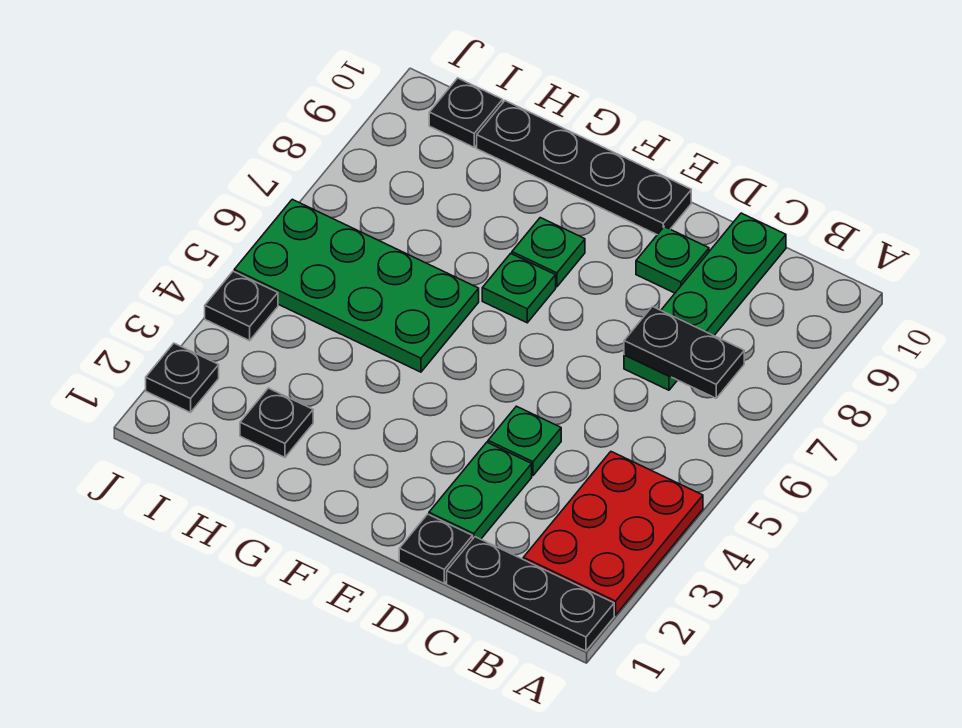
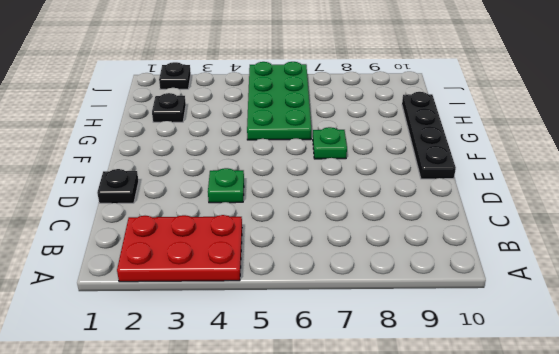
none -> black 1x3 plate [447,537,614,651]
none -> green 1x4 plate [624,213,786,390]
none -> green 1x2 plate [429,442,532,539]

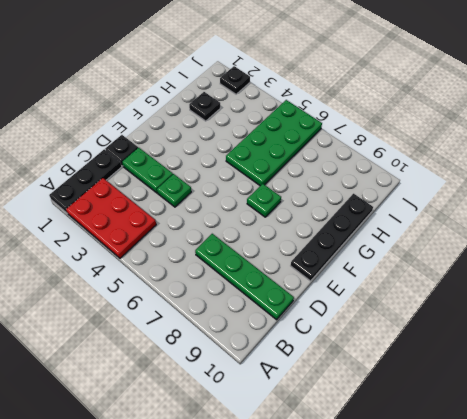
none -> green 1x1 plate [636,227,709,293]
none -> green 1x1 plate [512,218,585,287]
none -> black 1x1 plate [429,78,503,147]

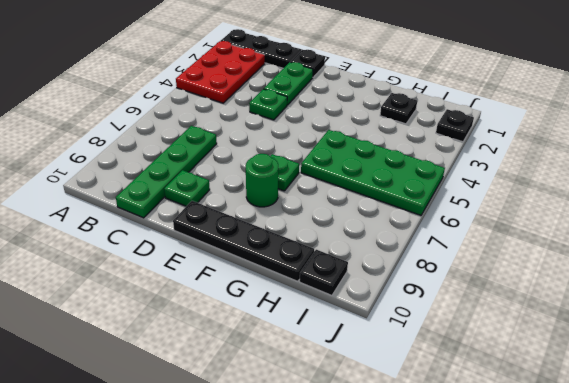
green 1x1 round brick [246,154,278,207] -> green 1x1 plate [512,218,585,287]
none -> black 1x1 plate [205,271,278,341]
none -> black 1x2 plate [624,307,744,398]

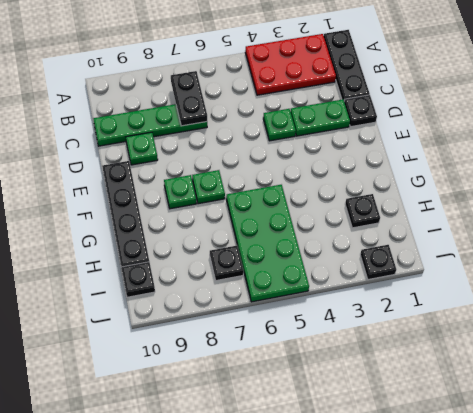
black 1x1 plate [210,245,244,281] -> black 1x1 plate moved to [205,271,278,341]

